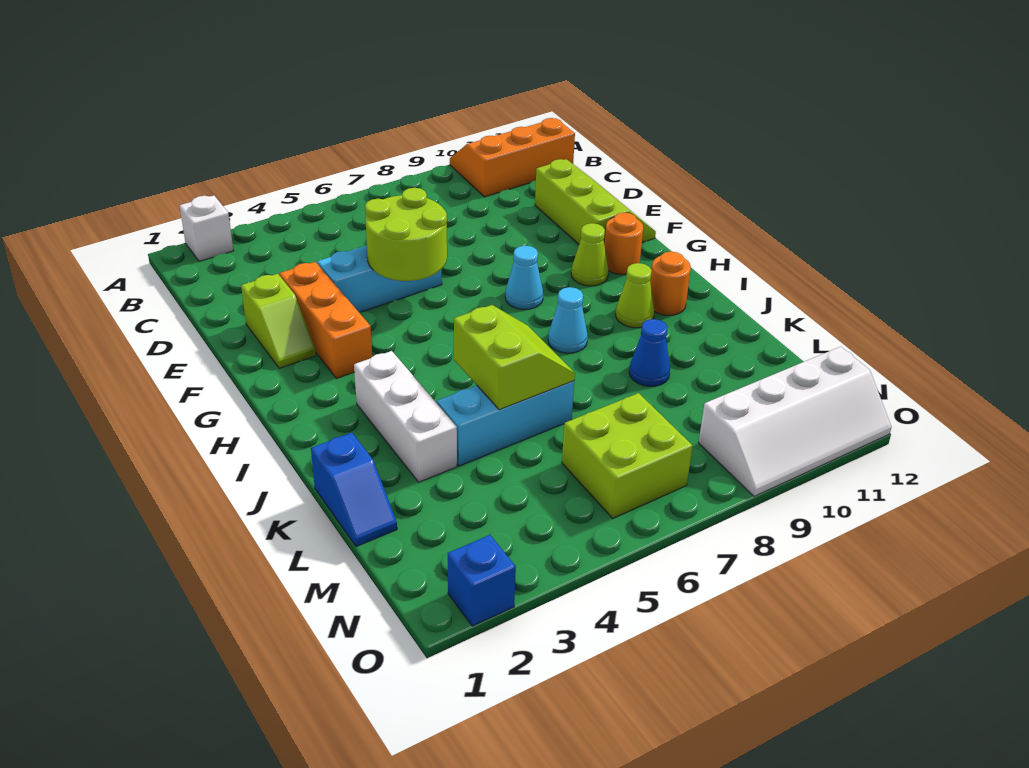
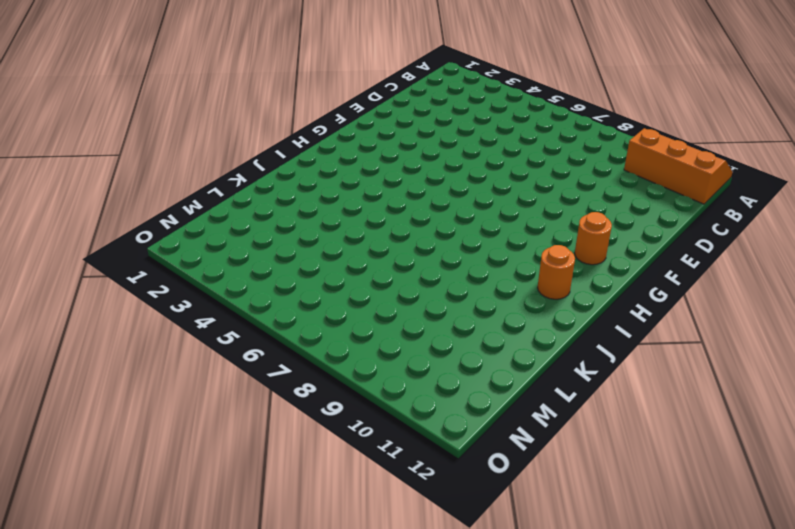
none -> white 1x1 brick [180,195,233,261]
none -> lime 2x3 slope [535,159,656,245]
none -> lime 1x2 slope [241,274,316,368]

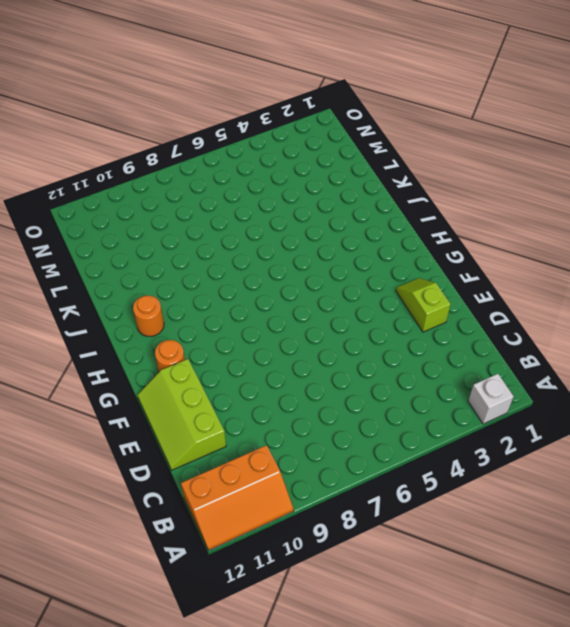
none -> orange 1x3 brick [280,262,372,378]
none -> cyan 1x3 brick [317,246,442,312]
none -> cyan 1x1 cone [505,246,543,309]

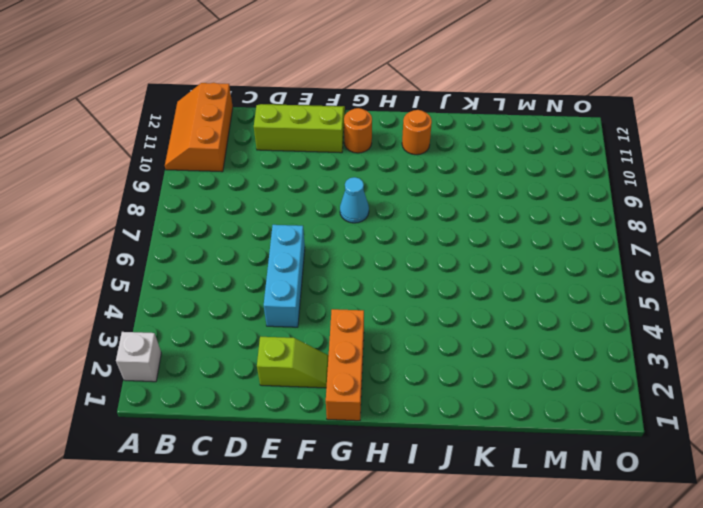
orange 1x3 brick [326,309,364,421] -> orange 1x3 brick turned to [280,262,372,378]
none -> lime 1x1 cone [571,223,609,286]
none -> white 1x3 brick [354,351,457,482]
none -> cyan 1x1 cone [548,287,588,353]

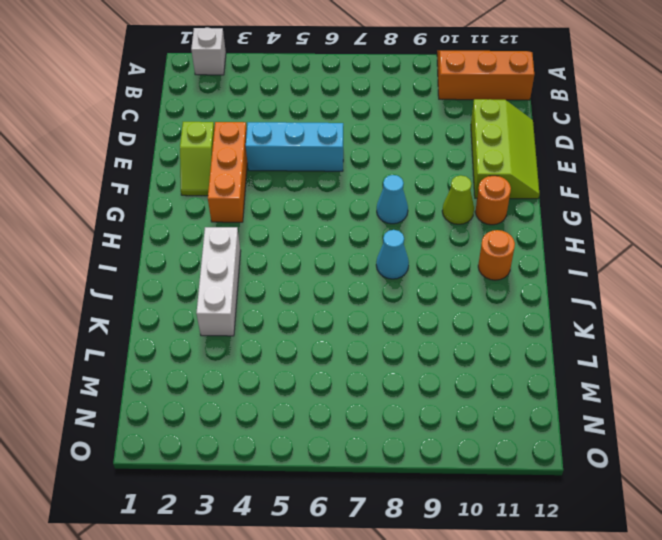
none -> lime 1x1 cone [616,263,654,328]
none -> blue 1x2 slope [311,433,397,547]
none -> cyan 1x3 brick [437,381,574,466]

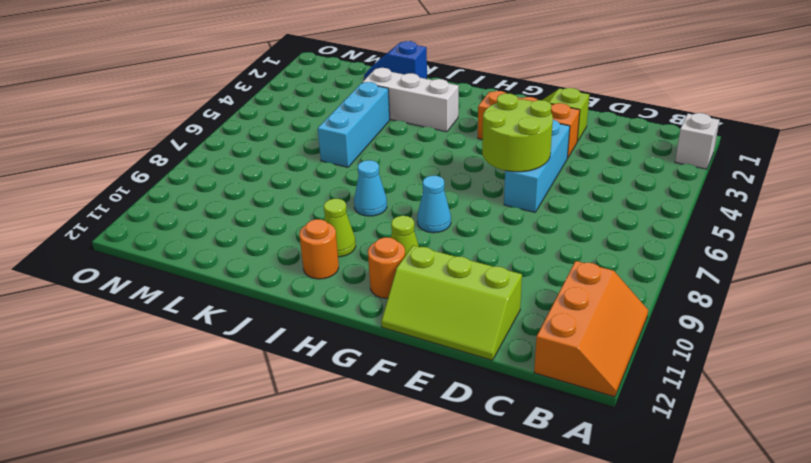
none -> blue 1x1 cone [629,319,670,386]
none -> lime 2x2 brick [562,393,693,518]
none -> white 2x4 slope [698,347,892,496]

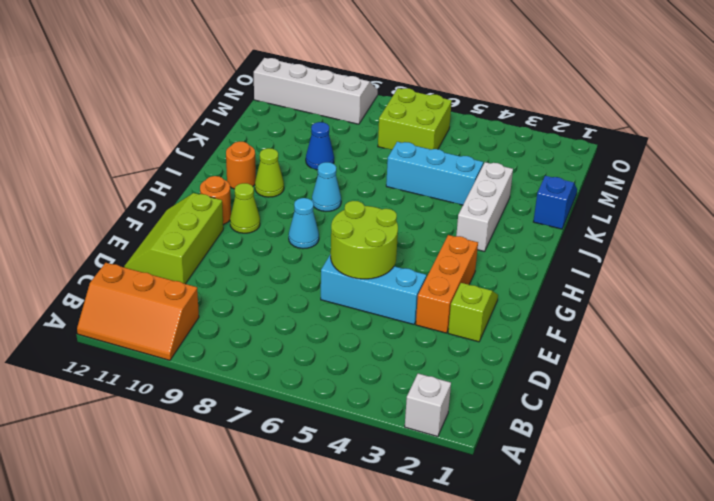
none -> blue 1x1 brick [448,535,516,626]
none -> lime 2x2 slope [454,305,575,410]

